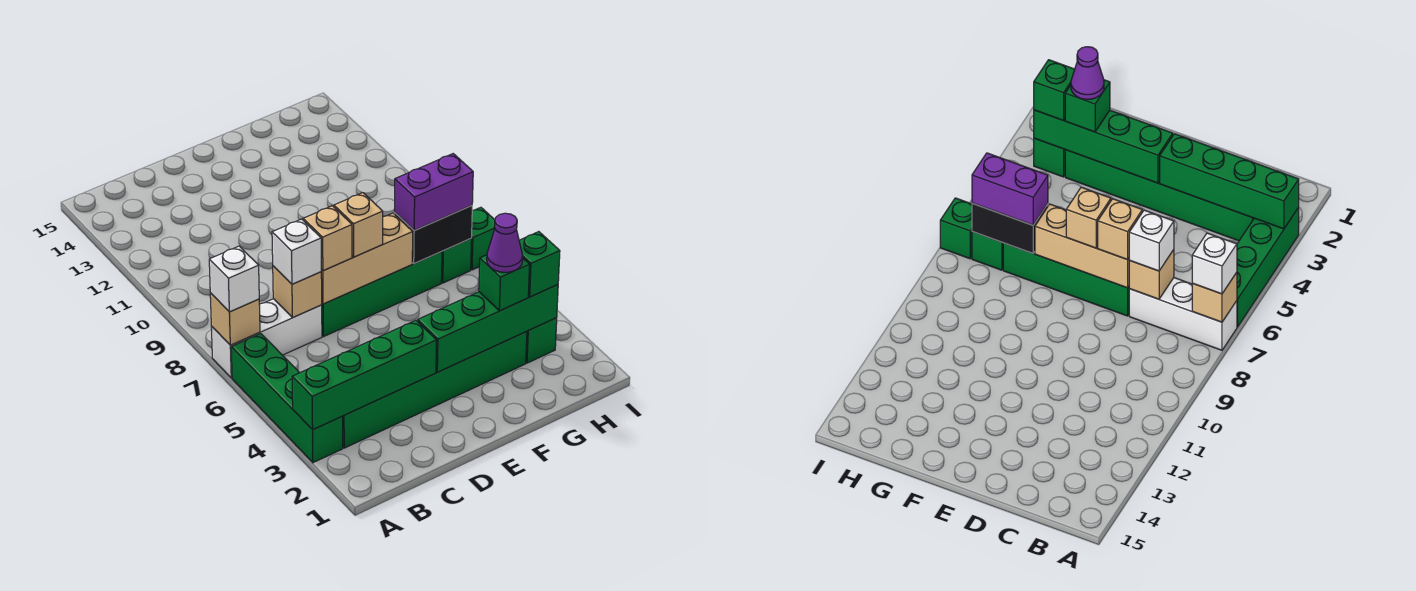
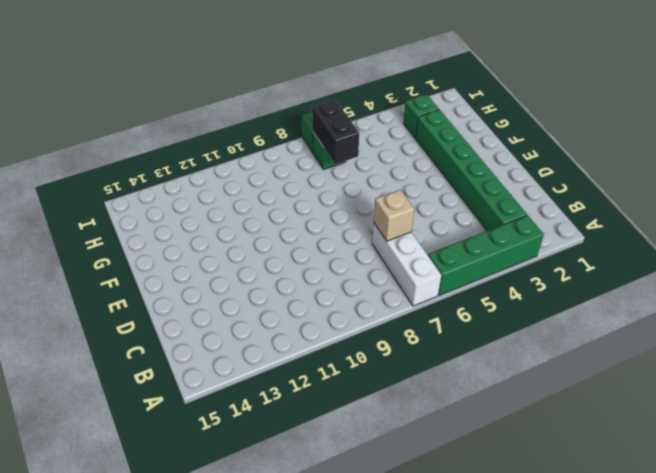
none -> green 1x4 brick [322,252,442,337]
none -> green 1x4 brick [292,320,437,430]
none -> tan 1x1 brick [210,293,260,345]

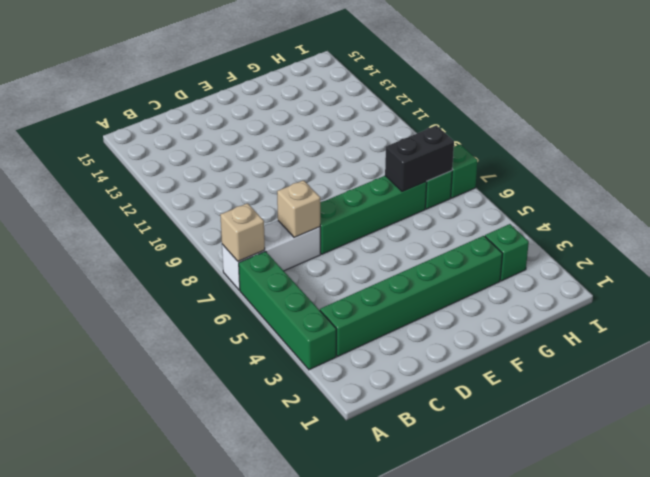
none -> green 1x4 brick [292,320,437,430]
none -> tan 1x3 brick [321,213,413,304]
none -> green 1x4 brick [418,285,558,372]

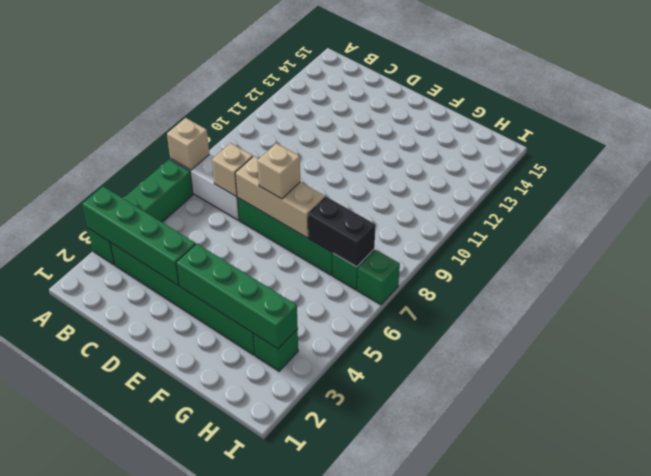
none -> white 1x1 brick [209,246,259,312]
none -> white 1x1 brick [272,219,321,284]
none -> tan 1x1 brick [303,206,352,271]

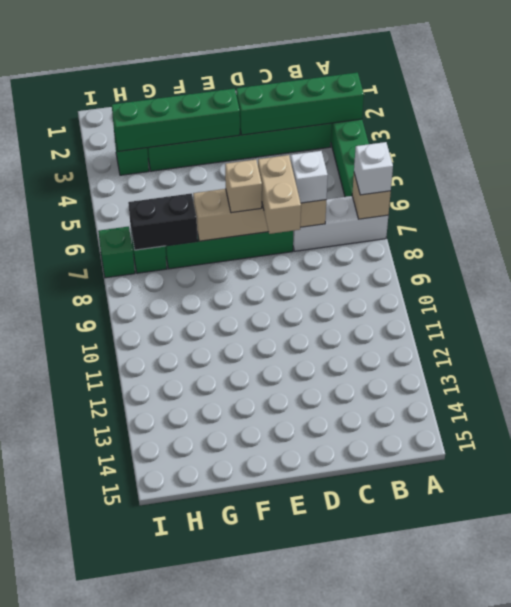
tan 1x2 brick [258,155,301,234] -> tan 1x1 brick [303,206,352,271]
none -> green 1x1 brick [479,255,530,311]
none -> purple 1x2 brick [395,154,473,230]
none -> green 1x1 brick [519,232,560,297]

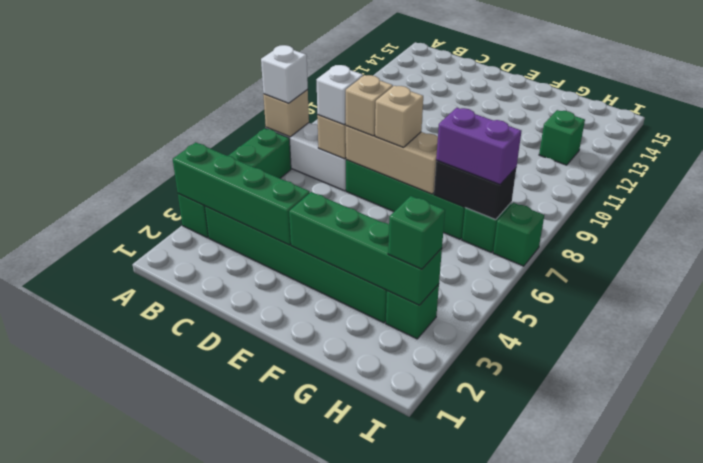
green 1x1 brick [539,110,585,165] -> green 1x1 brick moved to [479,255,530,311]
none -> purple 1x1 cone [487,213,523,272]

